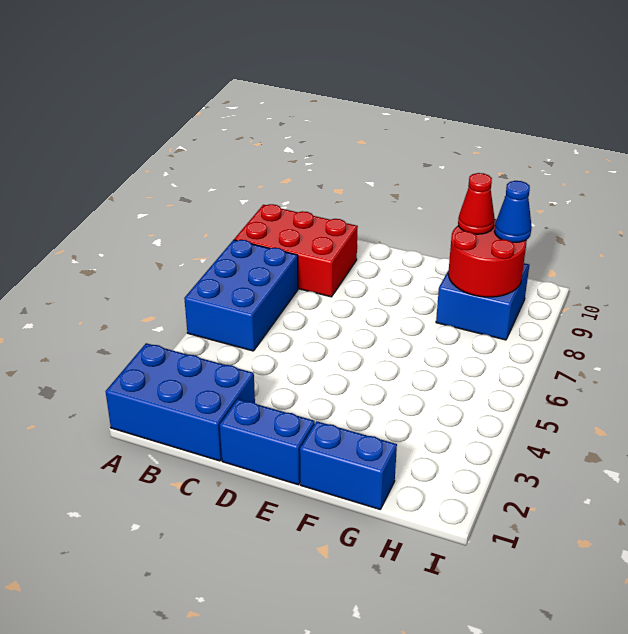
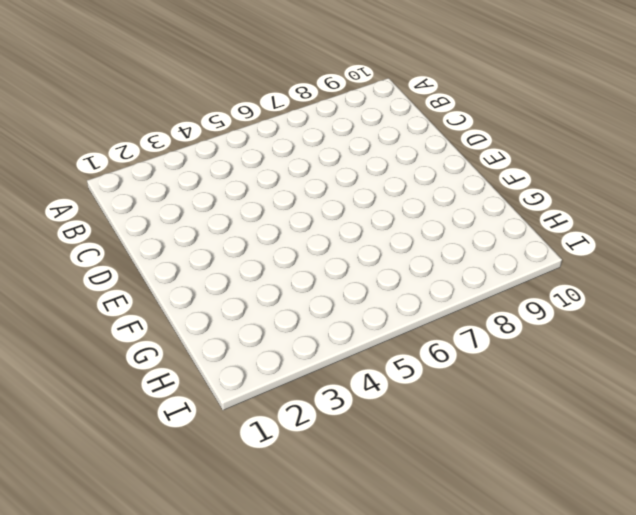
none -> blue 2x3 brick [106,343,255,461]
none -> blue 2x3 brick [184,240,298,351]

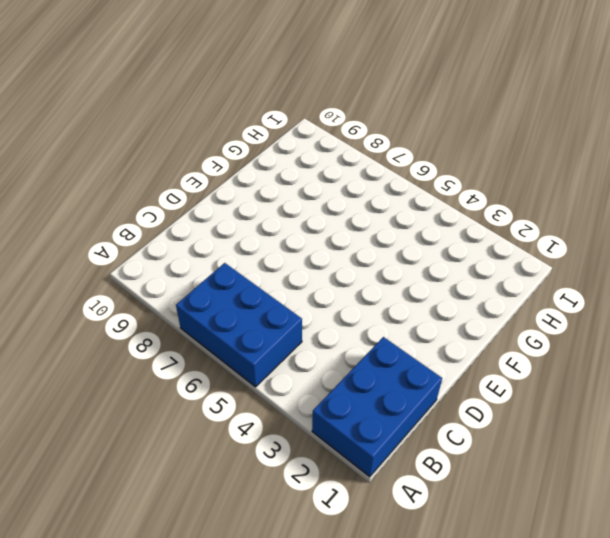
none -> red 2x3 brick [234,204,358,297]
none -> blue 1x2 brick [220,399,315,485]

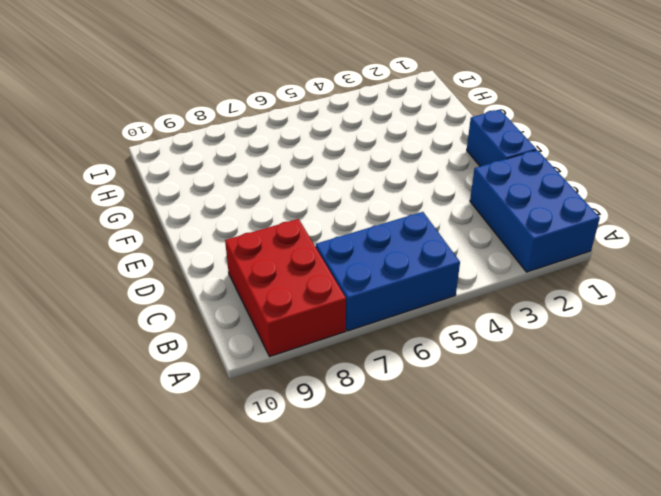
none -> blue 1x2 brick [300,421,397,509]
none -> blue 2x2 brick [436,263,529,340]

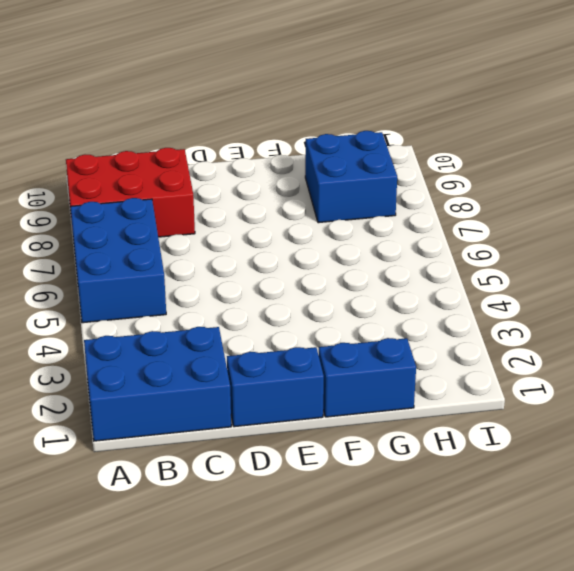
none -> red 2x2 round brick [448,219,527,297]
none -> red 1x1 cone [458,173,495,234]

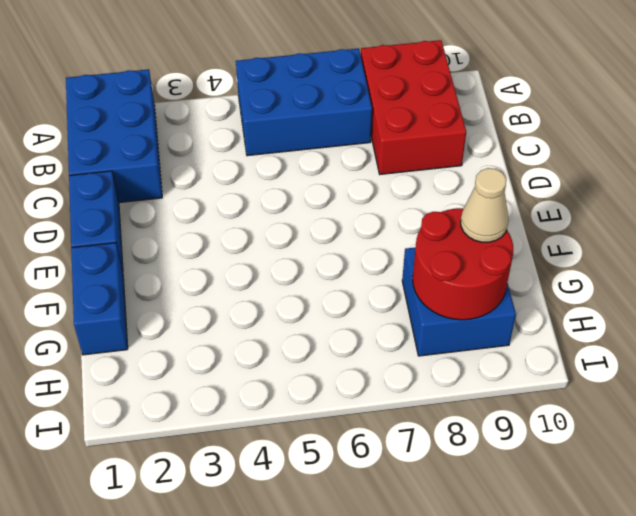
tan 1x1 cone [461,168,509,242] -> red 1x1 cone [458,173,495,234]
none -> blue 1x1 cone [494,181,532,242]

